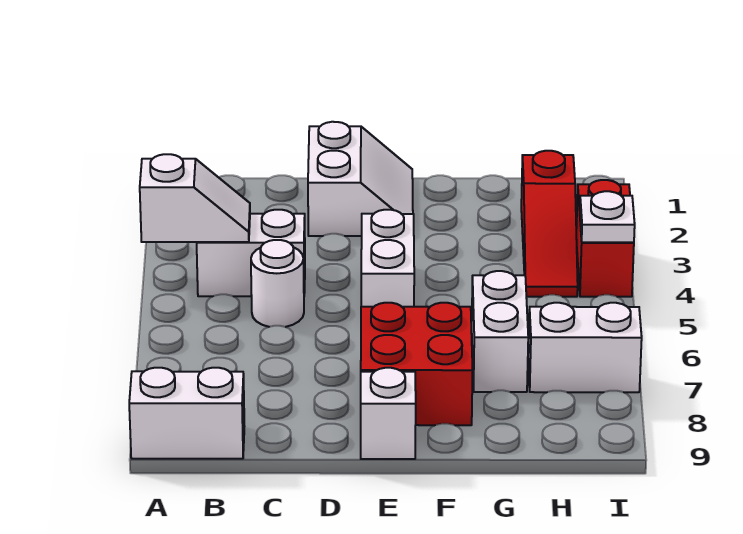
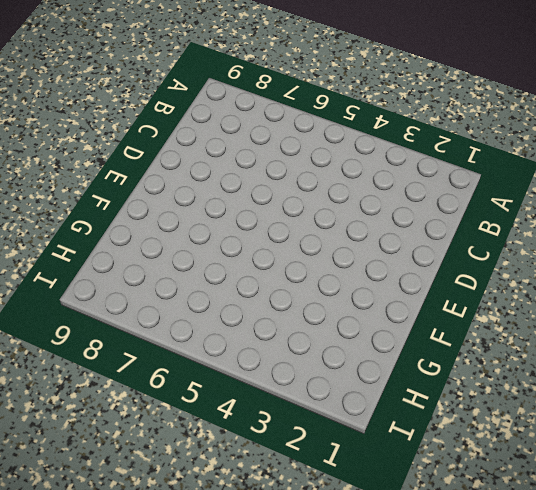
none -> white 1x2 brick [129,368,244,459]
none -> white 1x2 brick [197,210,305,296]
none -> white 1x1 round brick [251,240,304,327]

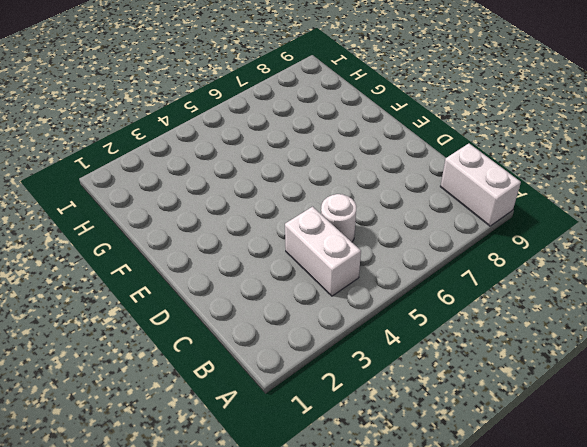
none -> white 2x2 slope [308,122,413,236]
none -> white 1x2 brick [361,210,414,307]
none -> red 2x2 brick [361,303,473,425]

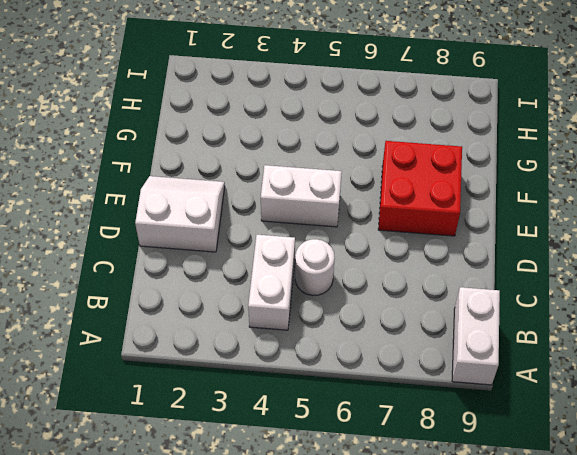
none -> white 1x1 brick [361,368,416,459]
none -> white 1x2 brick [472,271,528,392]
none -> red 1x3 slope [521,151,578,297]

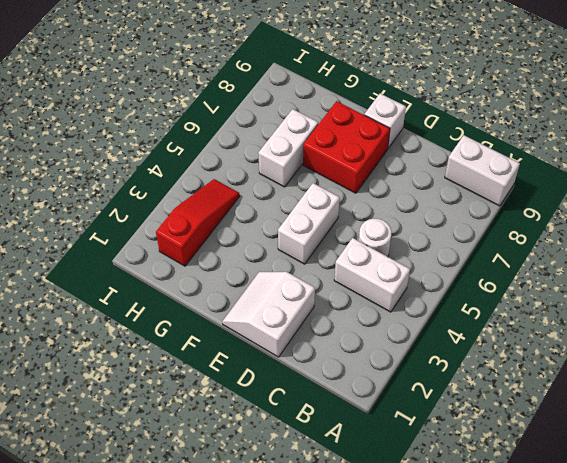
none -> white 1x2 brick [528,303,642,392]
none -> red 1x2 brick [576,180,634,297]
none -> white 1x2 slope [140,154,250,242]

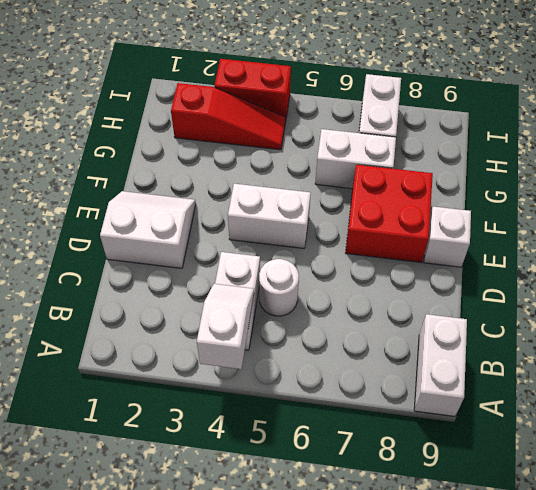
none -> white 1x1 plate [580,191,635,242]

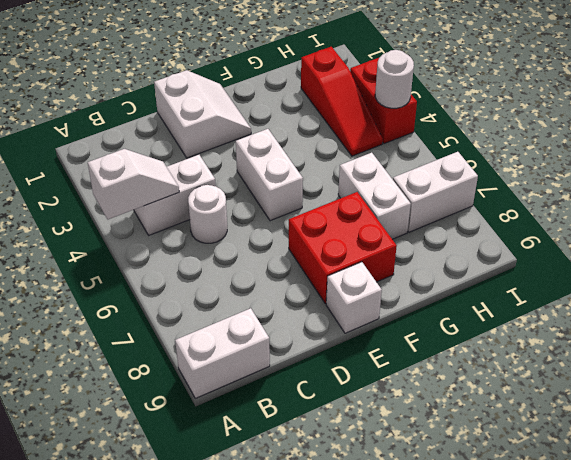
white 1x1 round brick [375,50,414,108] -> white 1x1 plate [580,191,635,242]

